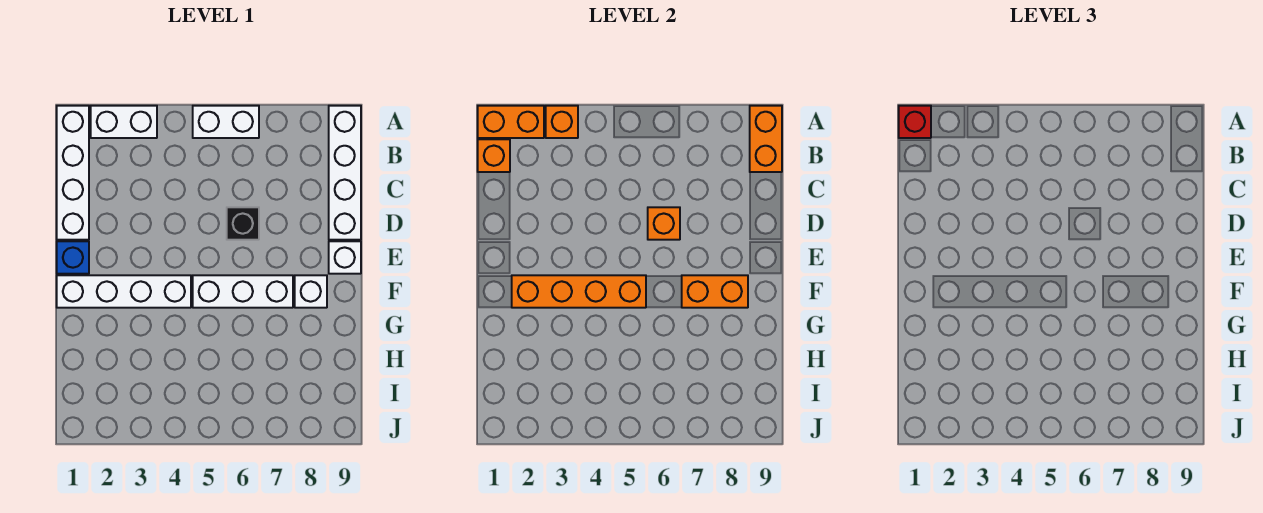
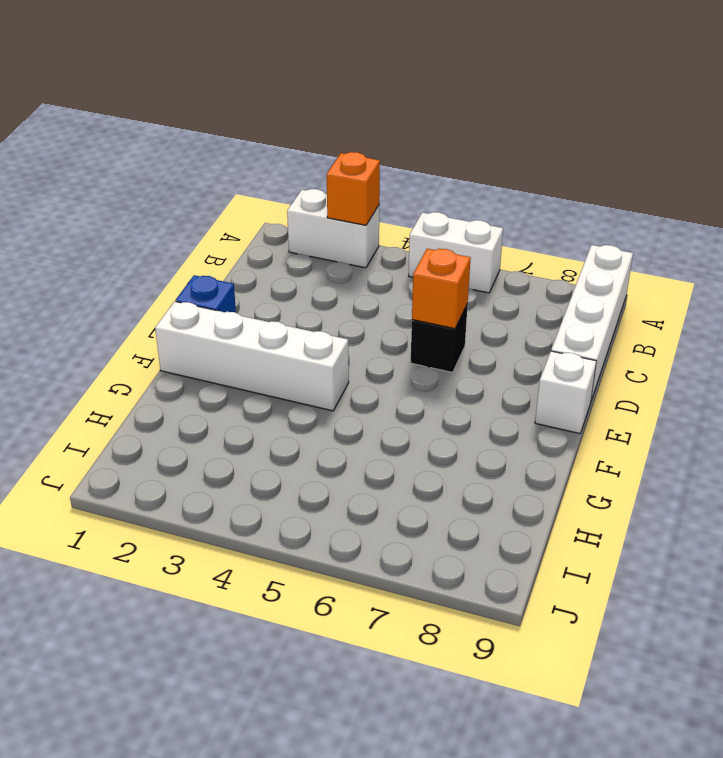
none -> white 1x4 brick [57,106,89,240]
none -> white 1x3 brick [193,275,293,308]
none -> white 1x1 brick [295,275,327,308]

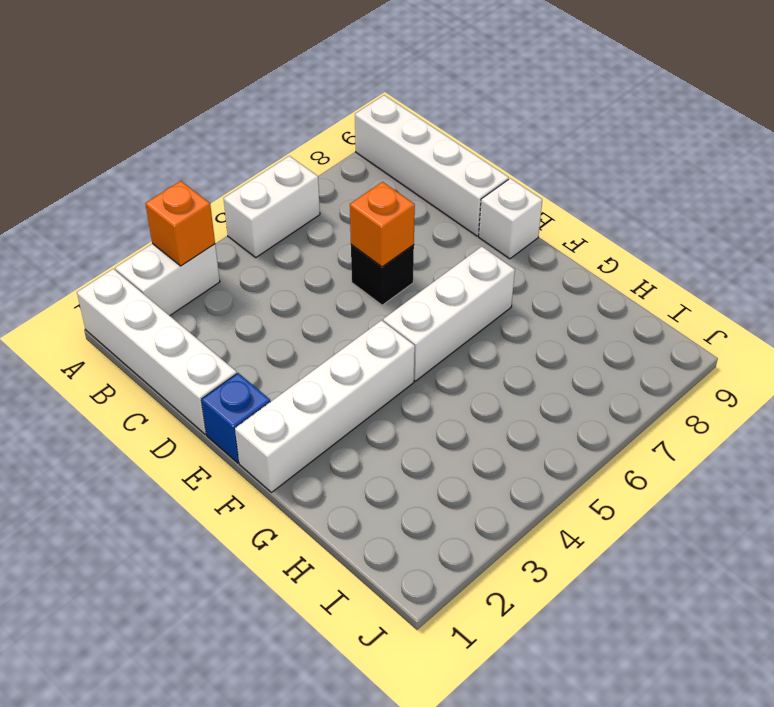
none -> white 1x1 brick [295,275,327,308]
none -> orange 1x2 brick [478,106,544,138]
none -> orange 1x2 brick [750,106,782,172]

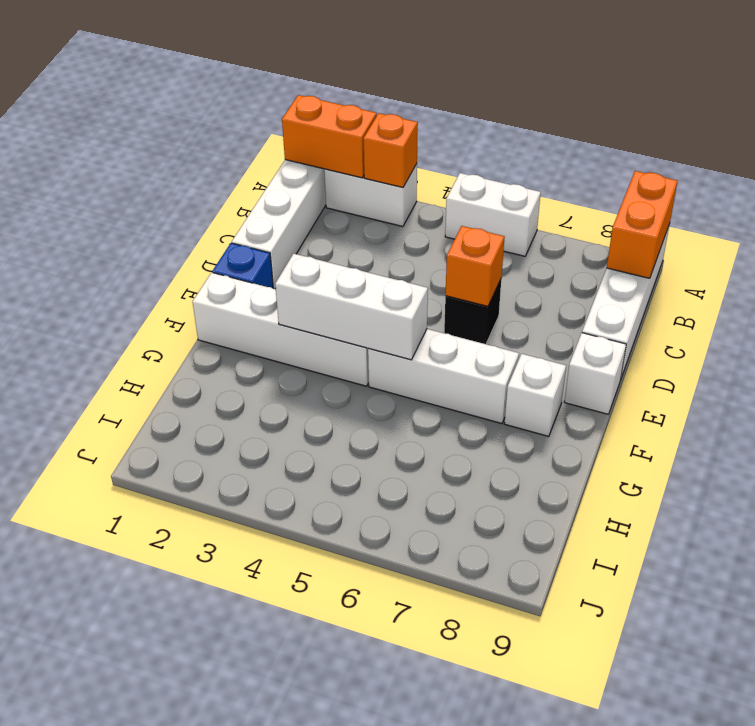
white 1x3 brick [275,254,428,360] -> orange 1x4 brick [512,275,646,308]
none -> orange 1x1 brick [478,139,510,172]
none -> orange 1x2 brick [682,275,748,308]
none -> red 1x1 brick [899,106,931,138]

